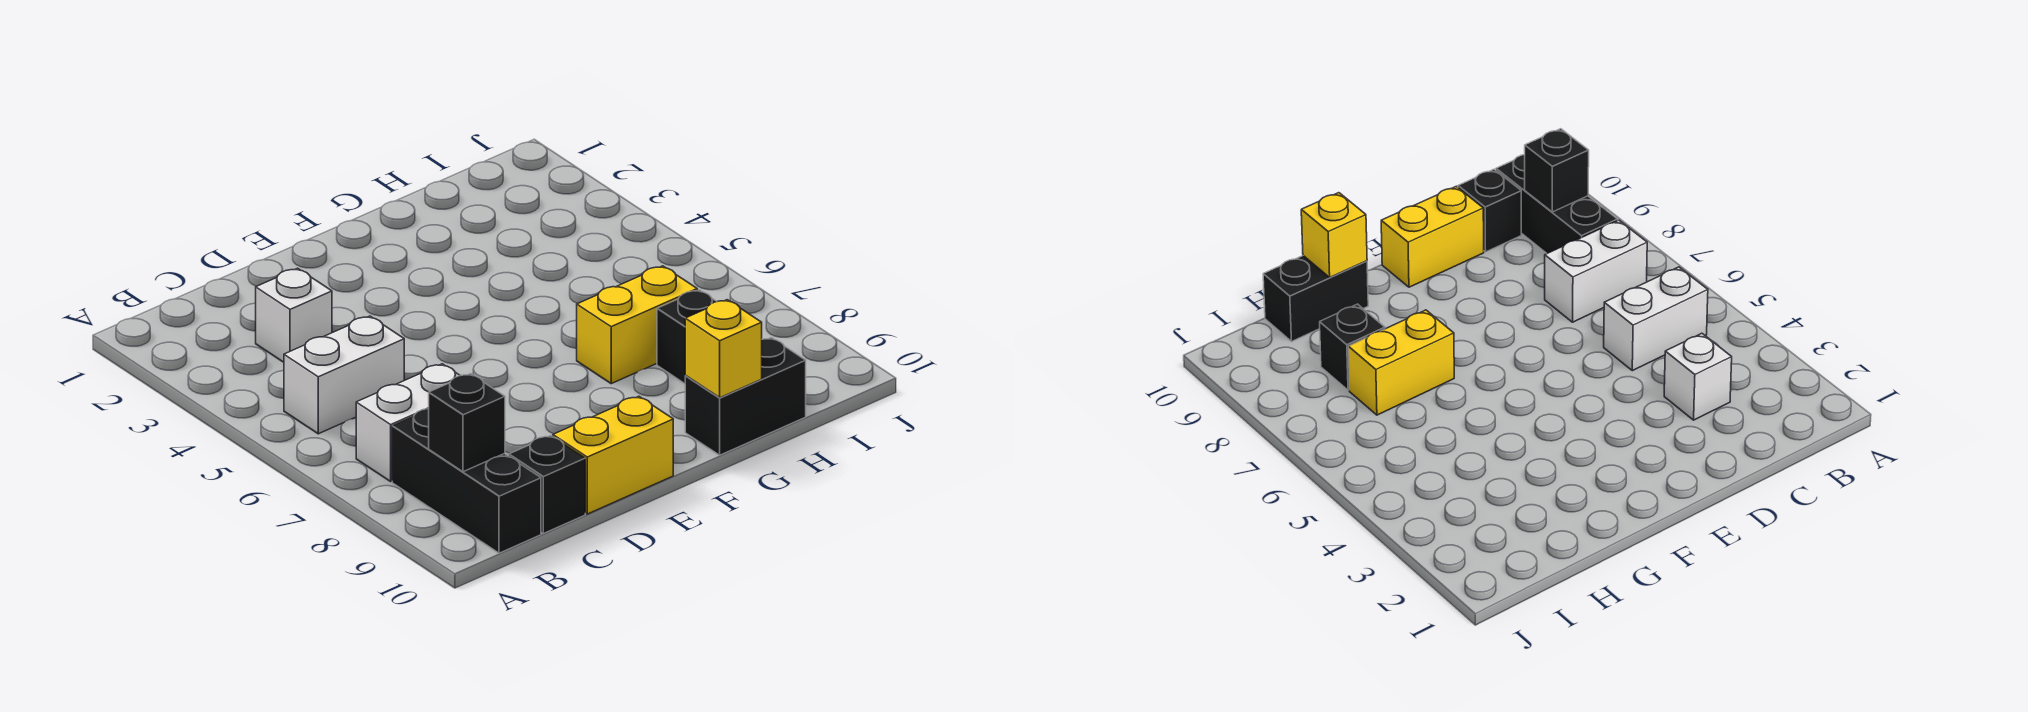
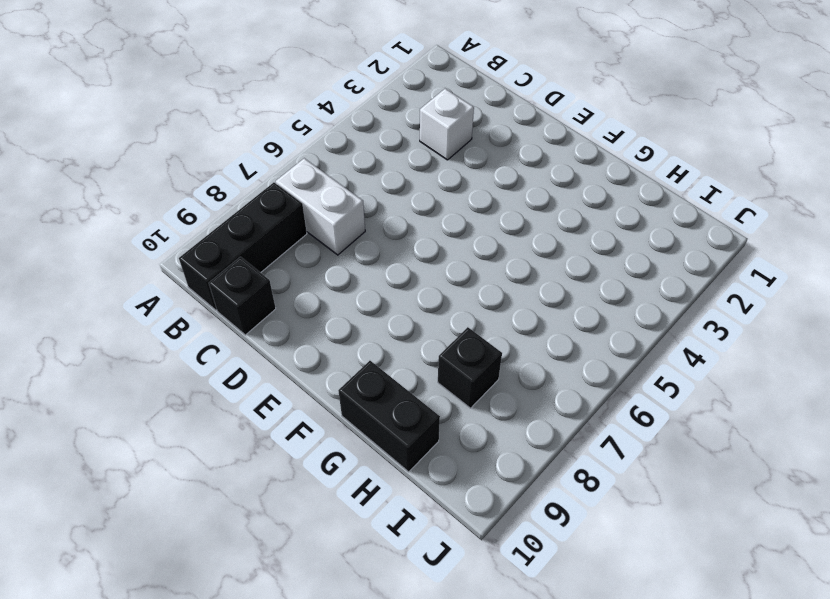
none -> white 1x2 brick [284,316,404,434]
none -> yellow 1x2 brick [553,396,673,514]

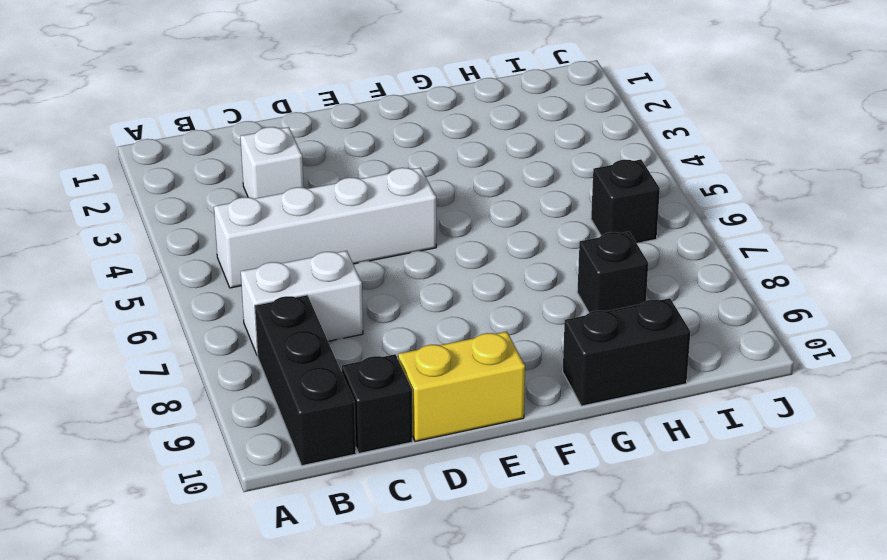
white 1x4 brick [214,168,436,288] -> white 1x2 brick [284,316,404,434]
black 1x1 brick [591,159,660,243] -> black 1x1 brick moved to [429,374,505,472]
none -> yellow 1x2 brick [577,266,697,384]
none -> yellow 1x1 brick [685,300,762,398]

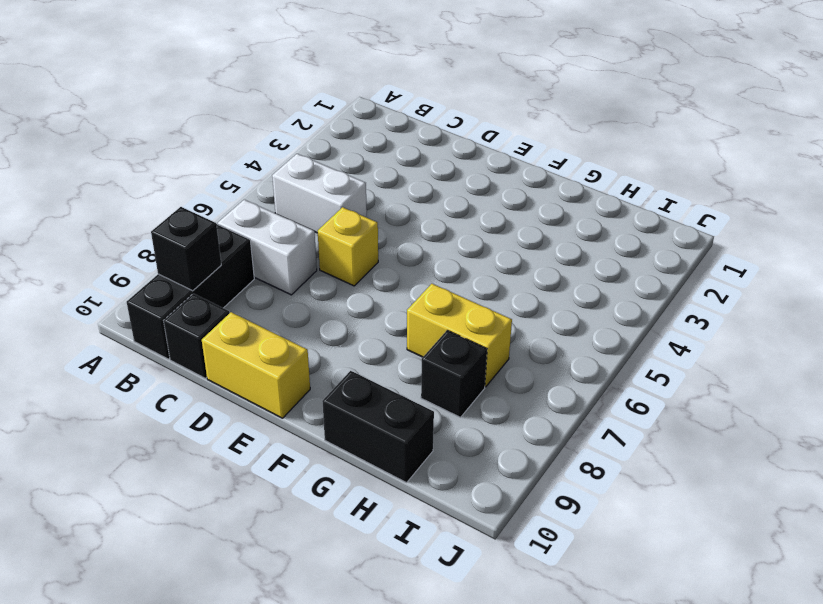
yellow 1x1 brick [318,207,378,286] -> yellow 1x1 brick moved to [685,300,762,398]
none -> white 1x1 brick [256,268,332,362]

